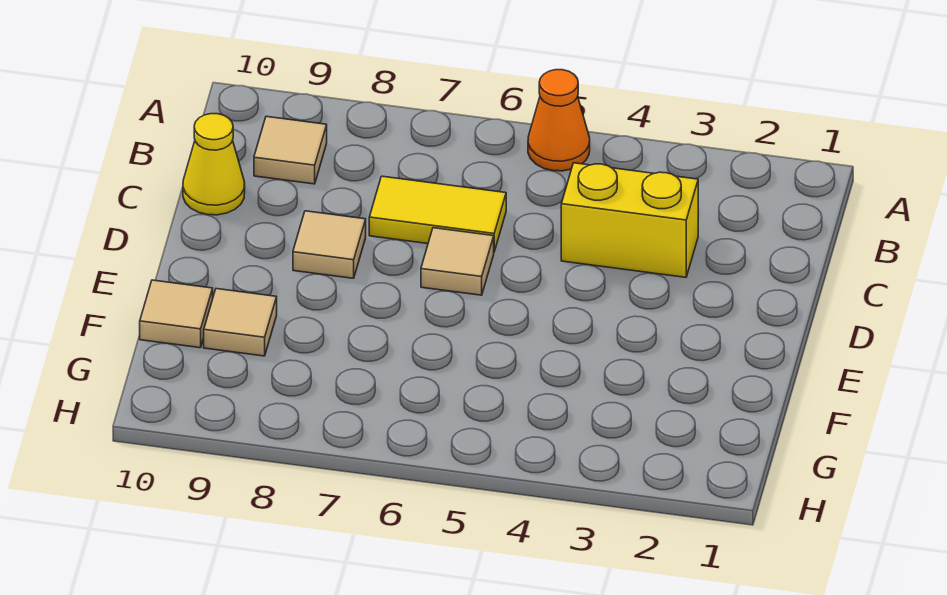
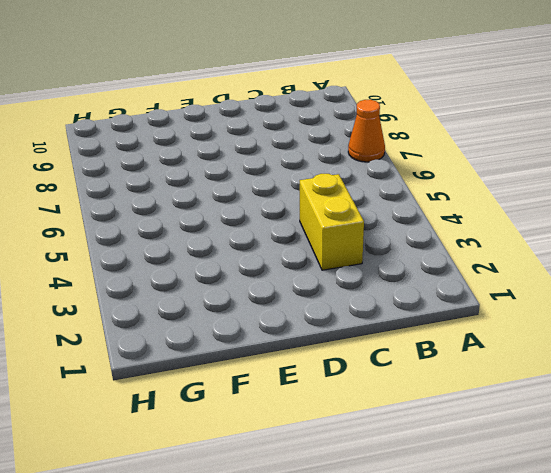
orange 1x1 cone [348,100,385,162] -> orange 1x1 cone moved to [528,70,590,171]
none -> tan 1x1 tile [254,116,327,184]
none -> yellow 1x2 tile [369,176,506,251]

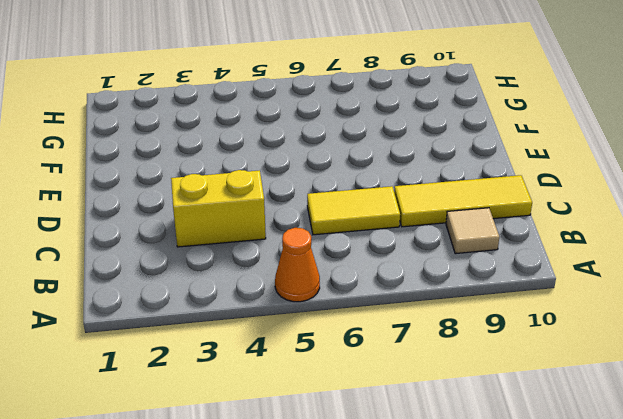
yellow 1x3 tile [394,175,532,227] -> yellow 1x1 cone [183,114,245,215]
none -> tan 1x1 tile [421,228,494,295]
none -> tan 1x1 tile [293,211,366,278]

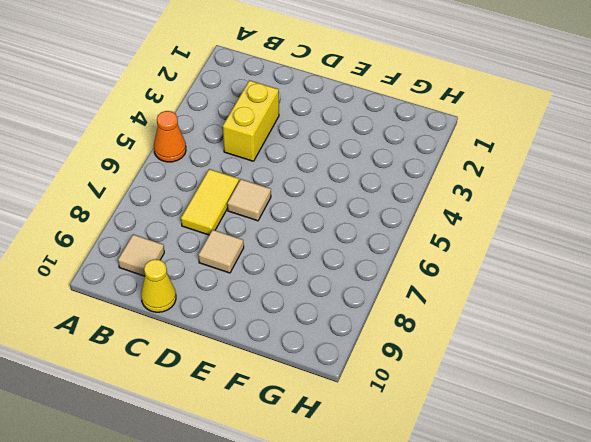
none -> tan 1x1 tile [204,289,277,356]
none -> tan 1x1 tile [140,280,213,348]

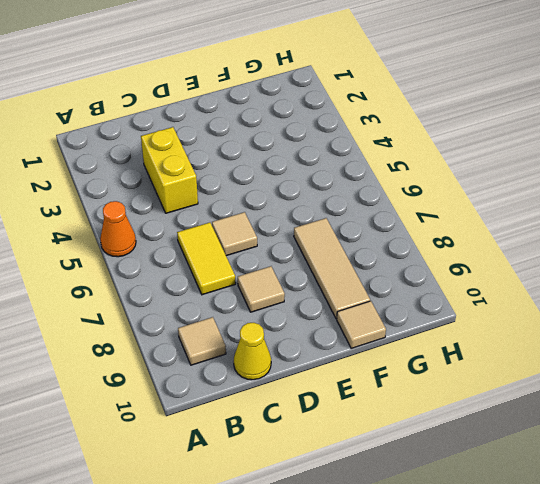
tan 1x3 tile [294,218,370,319] -> tan 1x1 tile [204,289,277,356]

